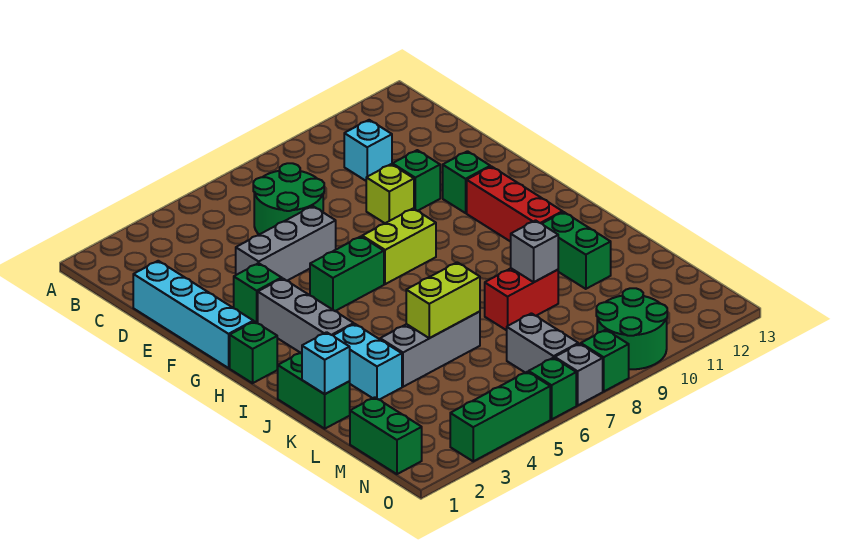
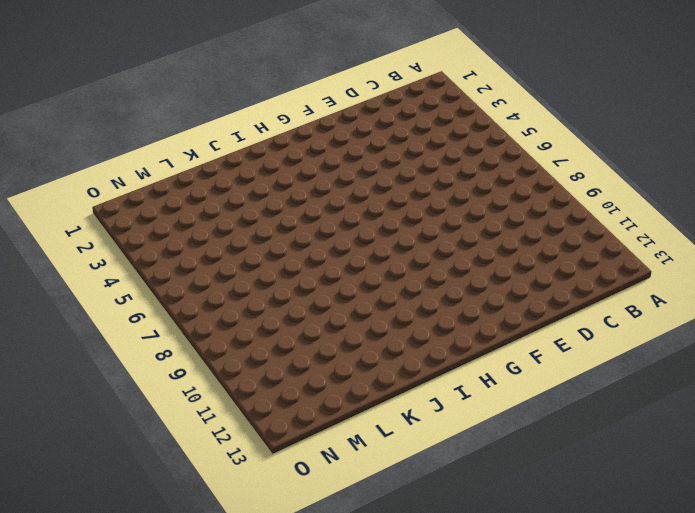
none -> green 2x2 round brick [253,163,324,235]
none -> cyan 1x1 brick [344,120,392,181]
none -> cyan 1x4 brick [133,261,253,368]

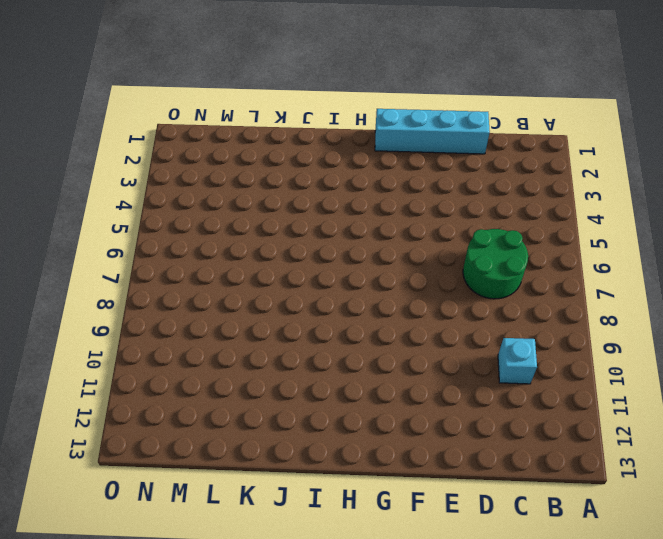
none -> grey 1x3 brick [236,206,336,281]
none -> lime 1x1 brick [366,164,414,223]
none -> green 1x1 brick [392,150,440,211]

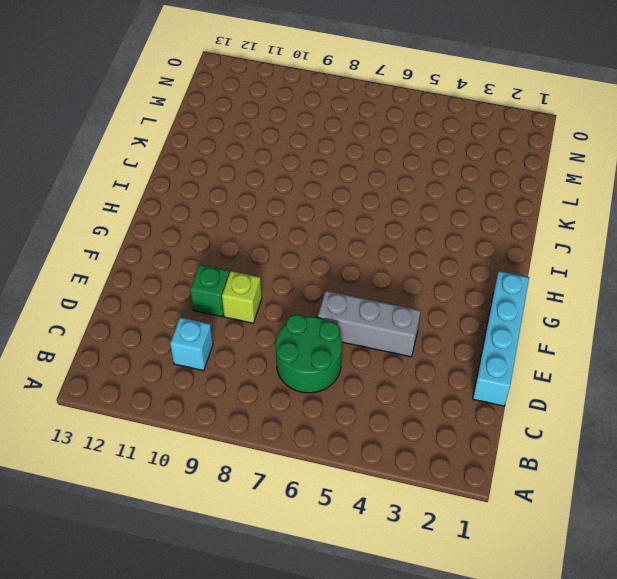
none -> green 1x1 brick [234,263,282,323]
none -> green 1x1 brick [443,151,490,213]
none -> grey 1x3 brick [258,278,354,353]

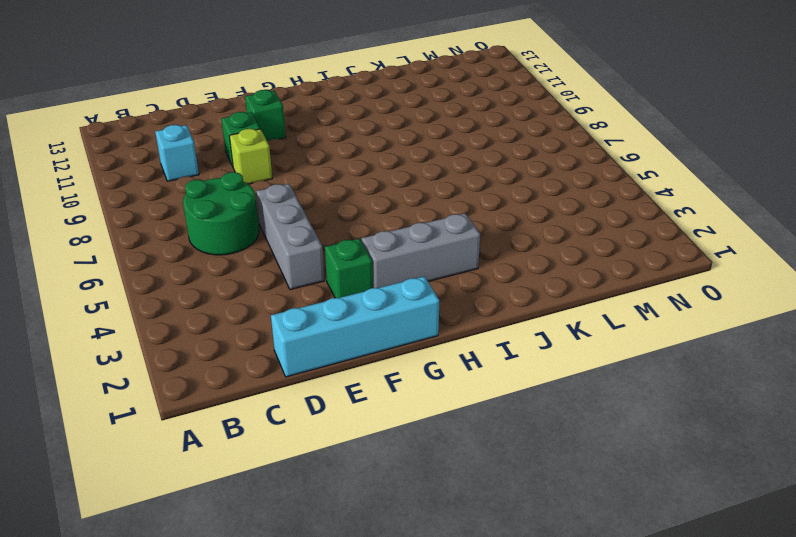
none -> green 1x2 brick [310,237,384,311]
none -> lime 1x2 brick [362,209,436,284]
none -> red 1x3 brick [467,167,563,242]

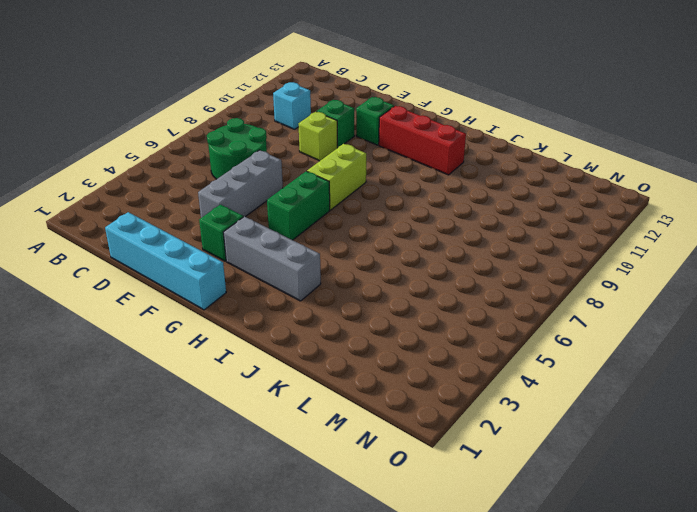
none -> green 1x1 brick [230,322,277,383]
none -> green 1x2 brick [278,352,350,429]
none -> cyan 1x2 brick [333,324,402,400]

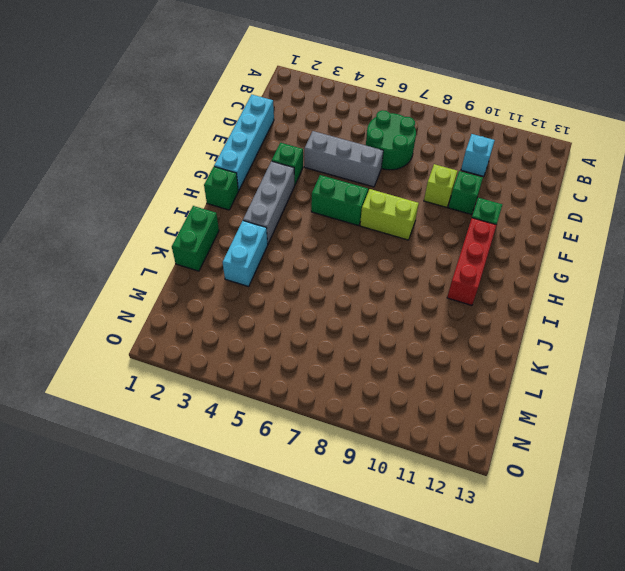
none -> green 1x2 brick [542,212,611,289]
none -> grey 1x3 brick [380,312,480,387]
none -> red 1x2 brick [485,268,558,330]

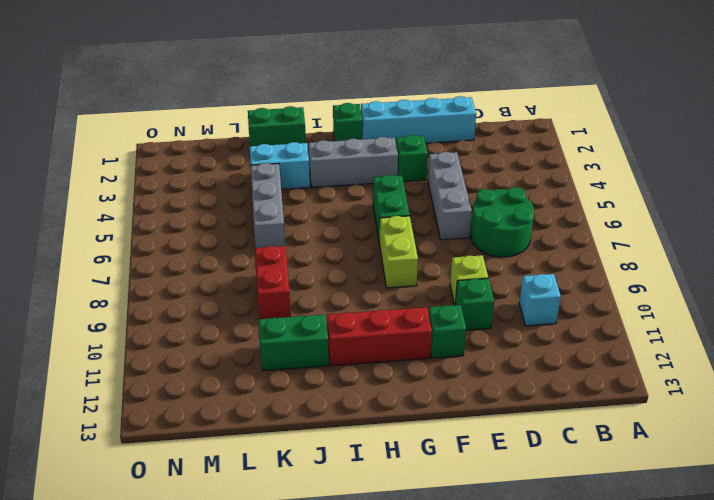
none -> green 1x2 brick [350,397,422,474]
none -> grey 1x2 brick [507,313,578,373]
none -> green 2x2 round brick [596,288,667,369]

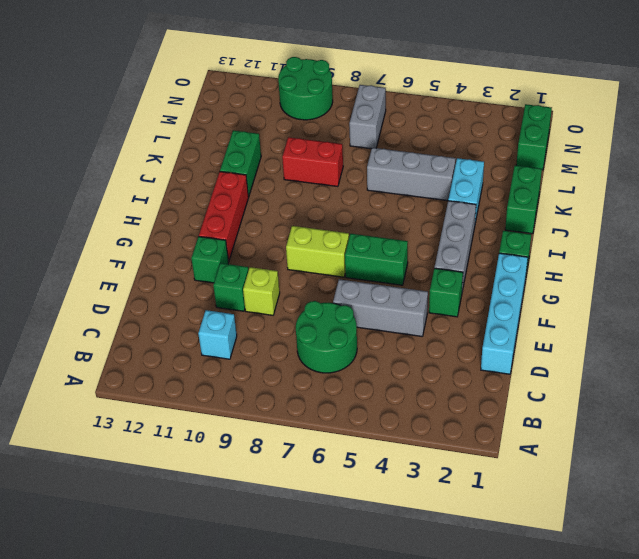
none -> green 1x3 brick [450,372,550,461]
none -> green 1x1 brick [529,358,576,419]
none -> grey 1x1 brick [555,344,603,405]

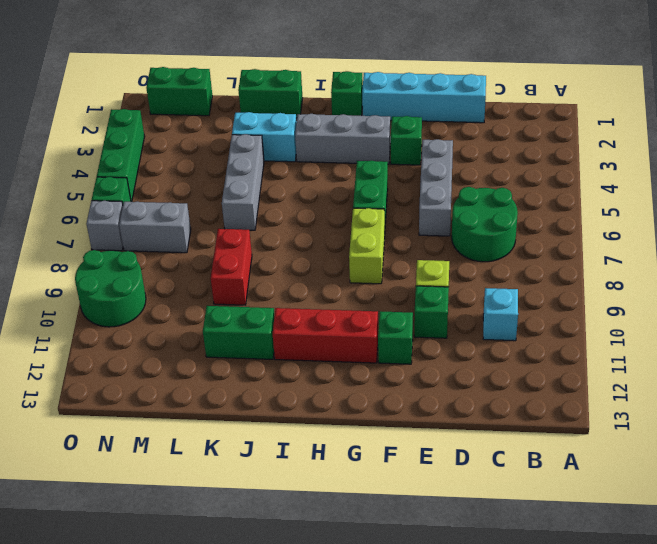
none -> green 1x1 brick [581,330,629,391]
none -> cyan 1x1 brick [302,332,350,394]
none -> lime 1x2 brick [406,262,480,338]

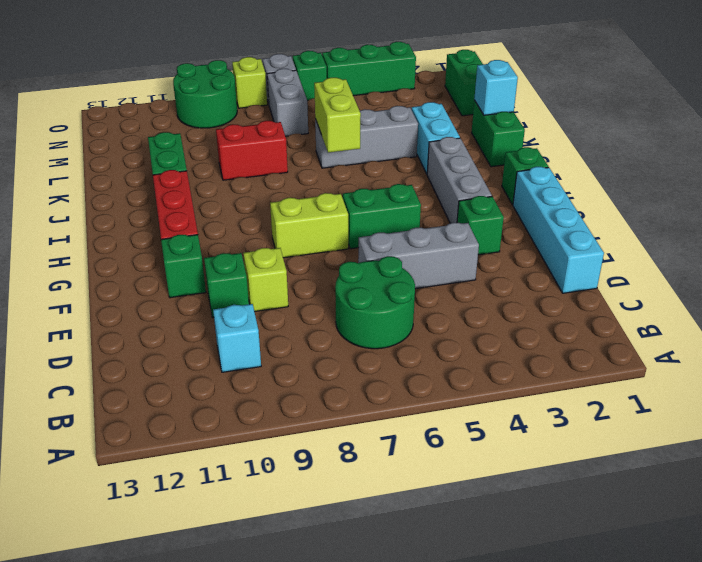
lime 1x2 brick [314,78,361,153] -> lime 1x2 brick turned to [406,262,480,338]
lime 1x1 brick [232,57,267,108] -> green 1x1 brick [581,330,629,391]
none -> grey 1x1 brick [511,220,558,282]

